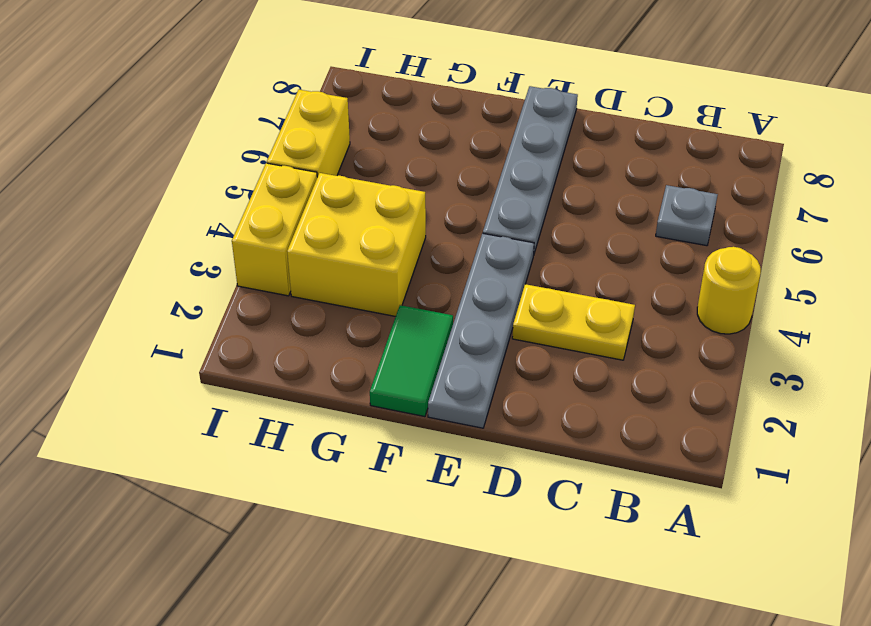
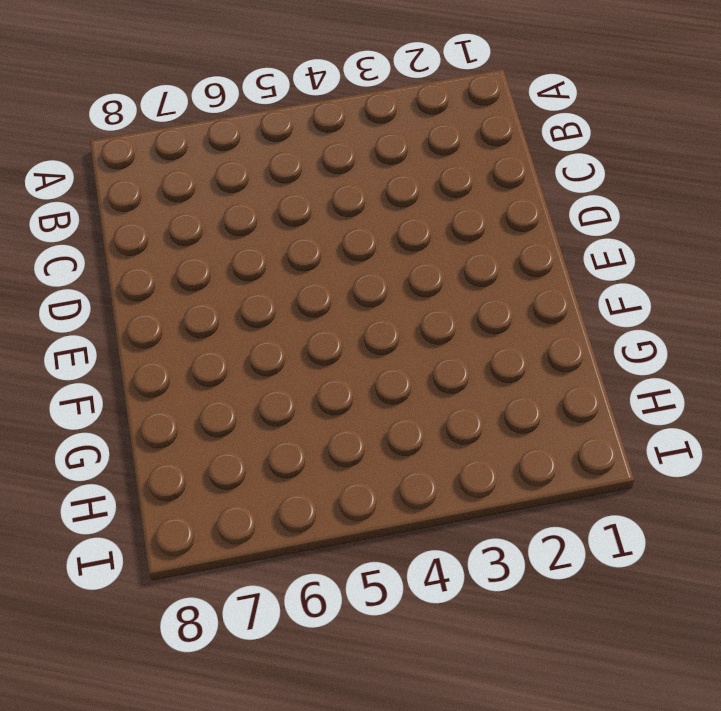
none -> yellow 1x1 round brick [697,247,761,334]
none -> grey 1x1 plate [656,185,718,246]

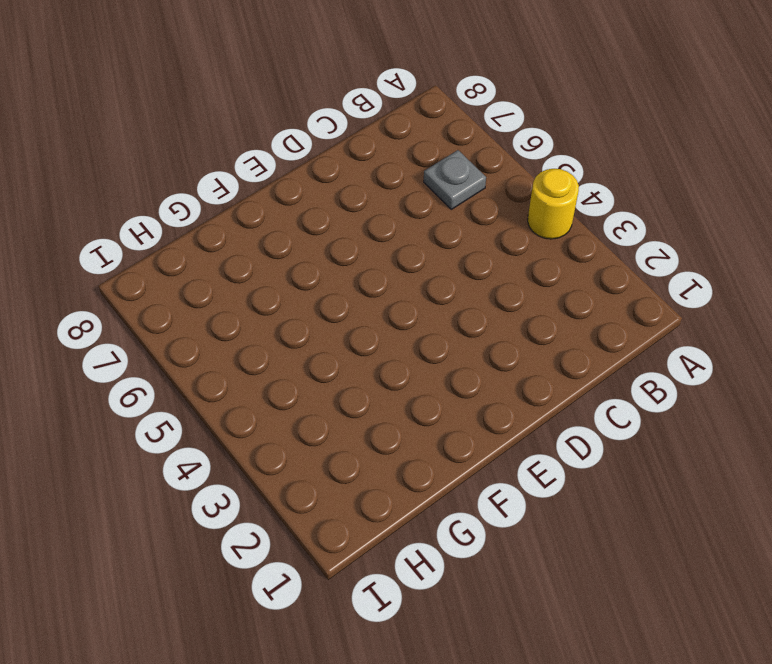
none -> yellow 1x2 plate [512,284,635,360]
none -> grey 1x4 plate [428,233,534,428]

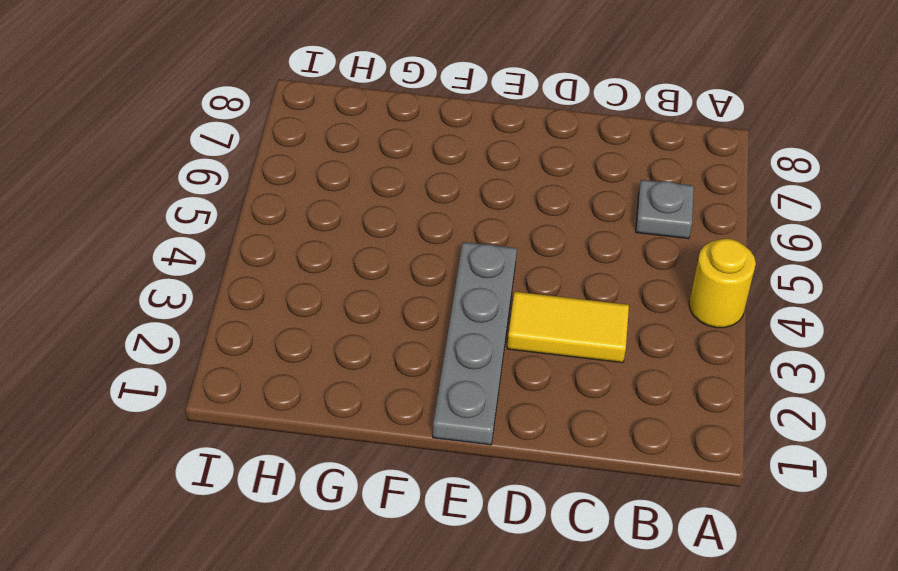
yellow 1x2 tile [507,292,629,363] -> yellow 1x2 plate [512,284,635,360]
none -> grey 1x4 plate [483,86,578,255]
none -> green 1x2 tile [370,305,453,417]

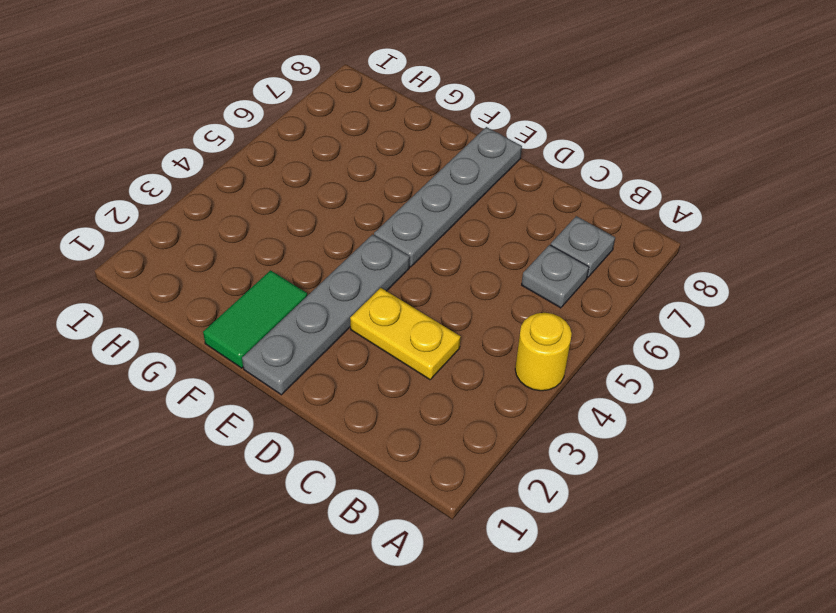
grey 1x1 plate [551,216,615,277] -> none
none -> yellow 2x2 brick [287,173,426,316]
none -> yellow 1x2 brick [232,163,317,296]

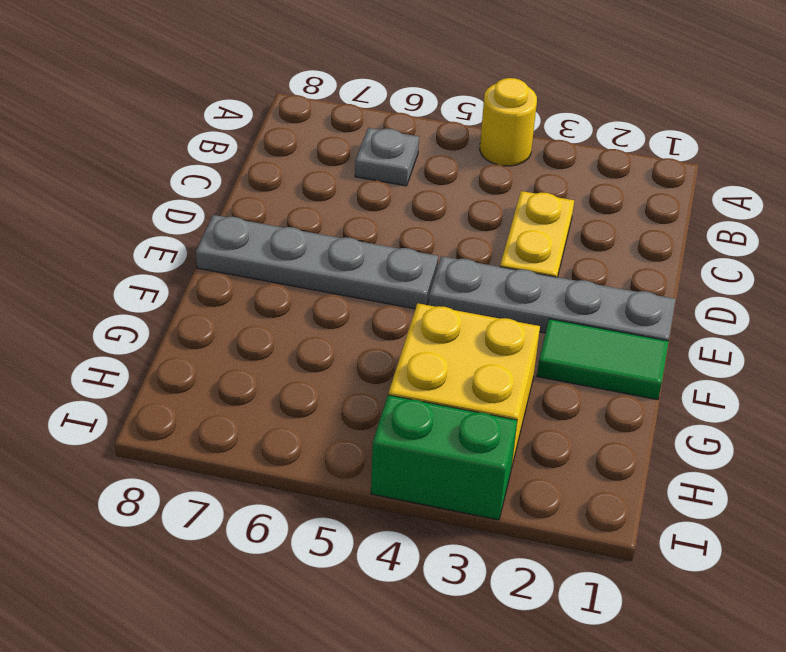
green 1x2 brick [371,395,517,520] -> yellow 1x2 brick [232,163,317,296]
none -> yellow 1x2 brick [267,90,350,177]

